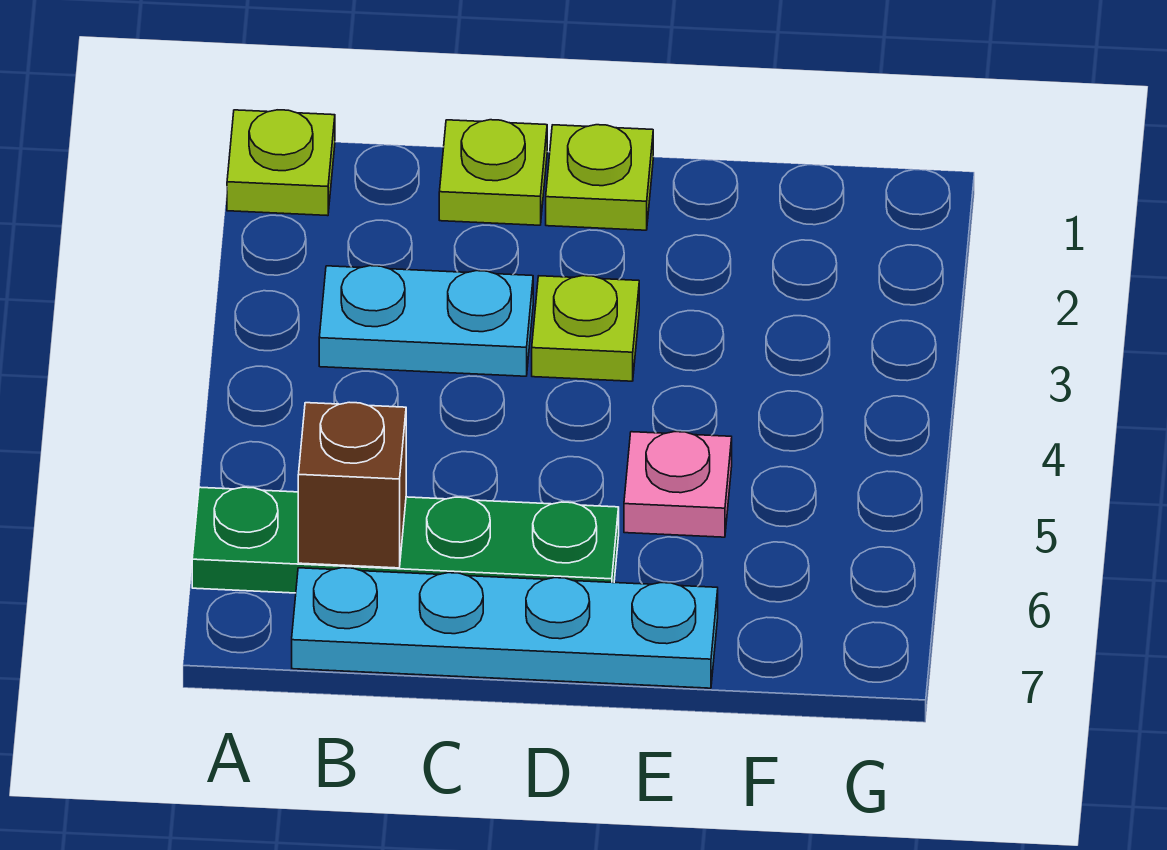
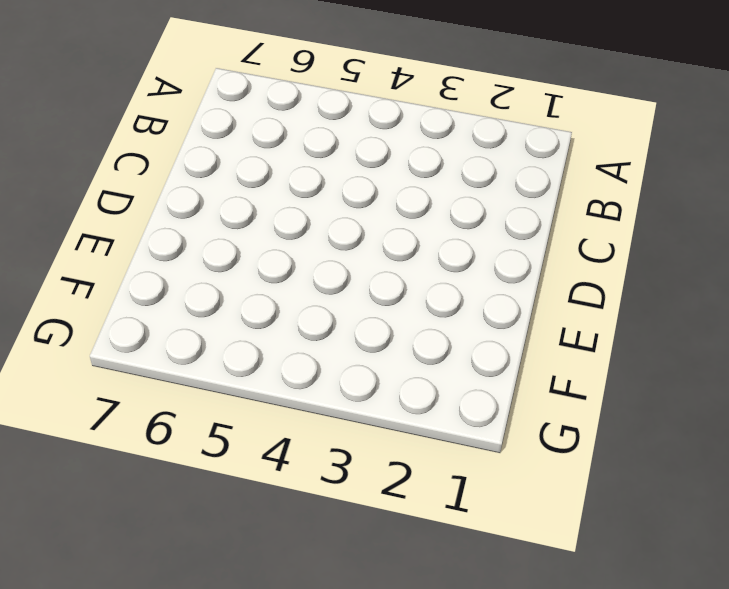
none -> lime 1x1 plate [227,110,335,216]
none -> green 1x4 plate [192,487,619,593]

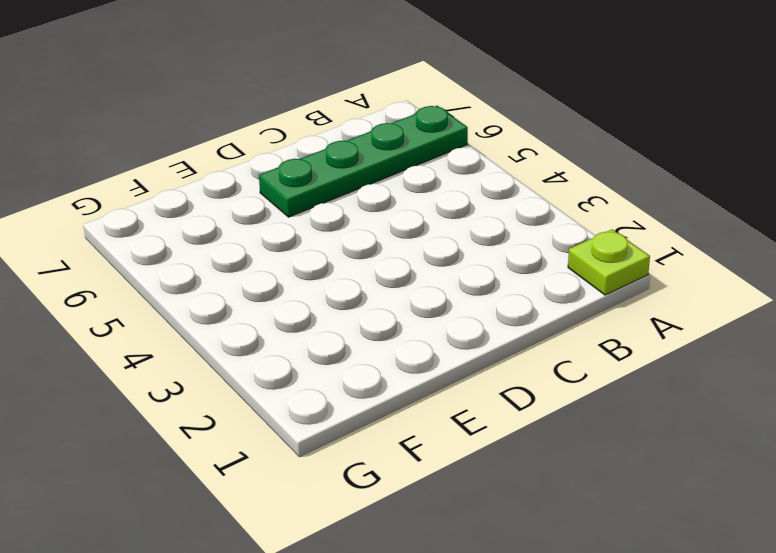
none -> cyan 1x2 plate [319,266,533,376]
none -> cyan 1x4 plate [292,568,718,688]

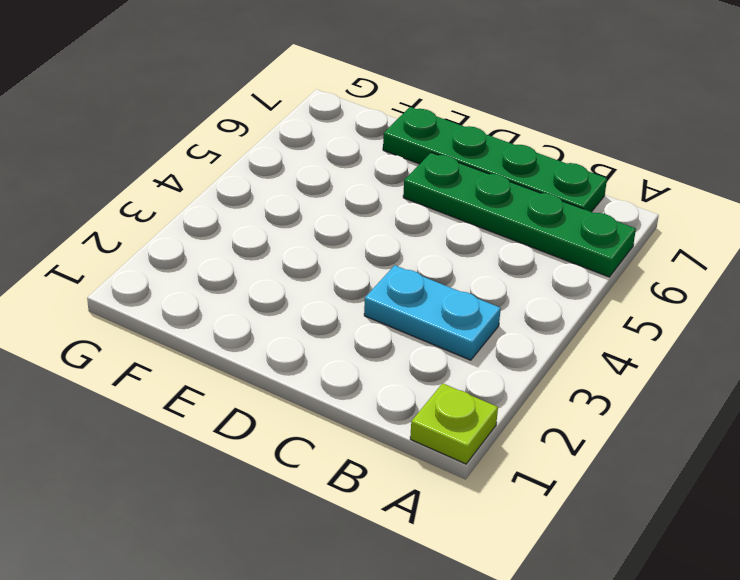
green 1x4 plate [383,107,607,212] -> cyan 1x4 plate [292,568,718,688]
none -> lime 1x1 plate [439,120,547,225]
none -> lime 1x1 plate [546,125,653,230]

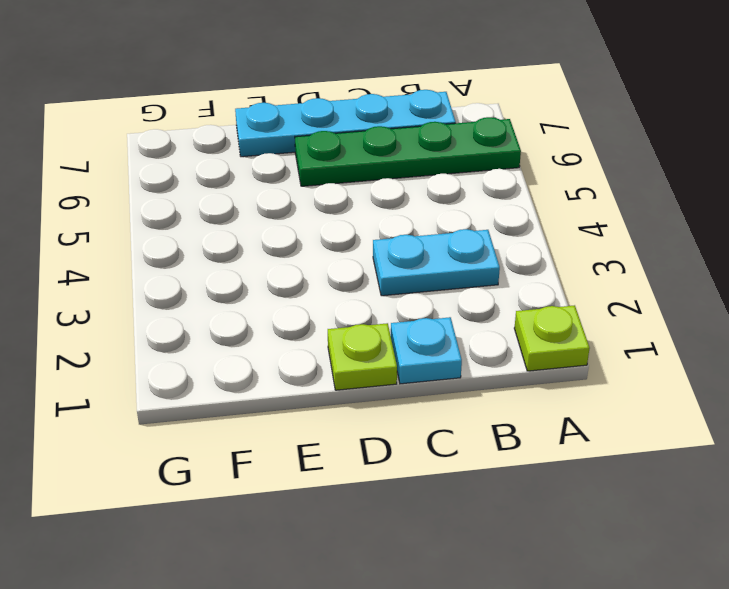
cyan 1x1 plate [391,317,462,384] -> lime 1x1 plate [439,120,547,225]
none -> lime 1x1 plate [532,276,639,381]
none -> pink 1x1 plate [624,432,732,537]

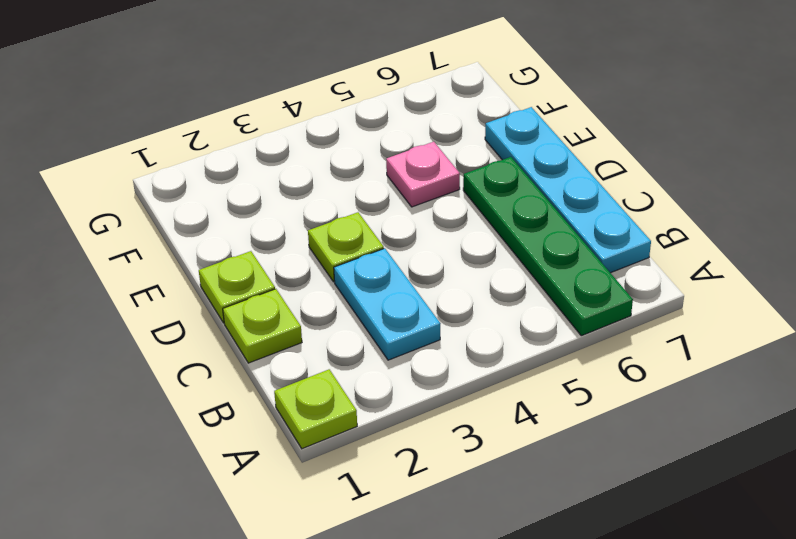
none -> brown 1x1 brick [298,402,406,568]

